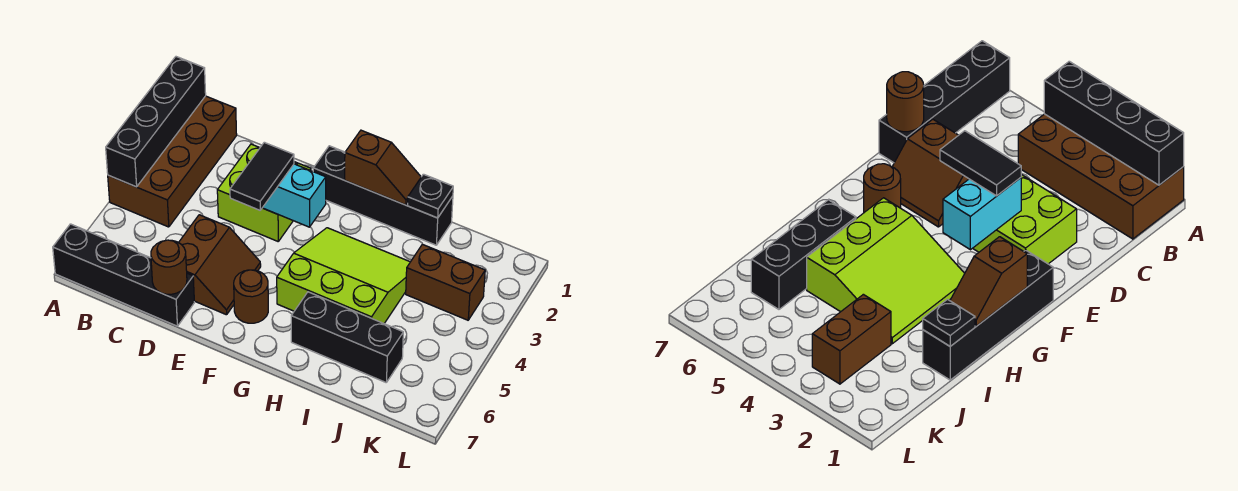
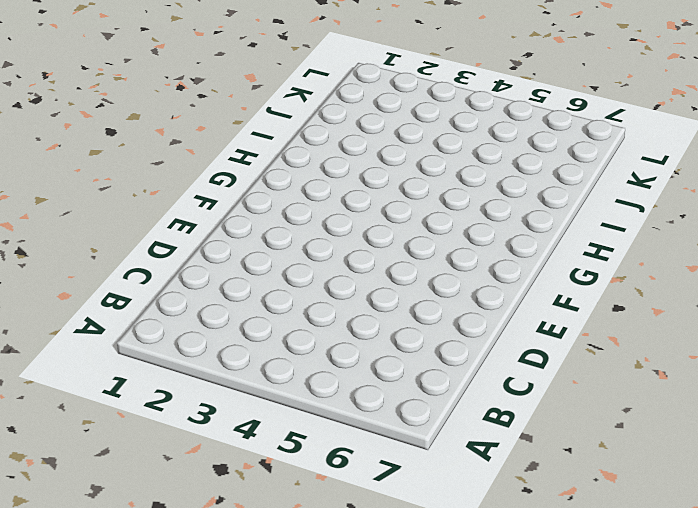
none -> brown 2x4 brick [108,96,237,227]
none -> black 1x4 brick [53,224,194,326]
none -> lime 2x2 brick [217,144,311,241]

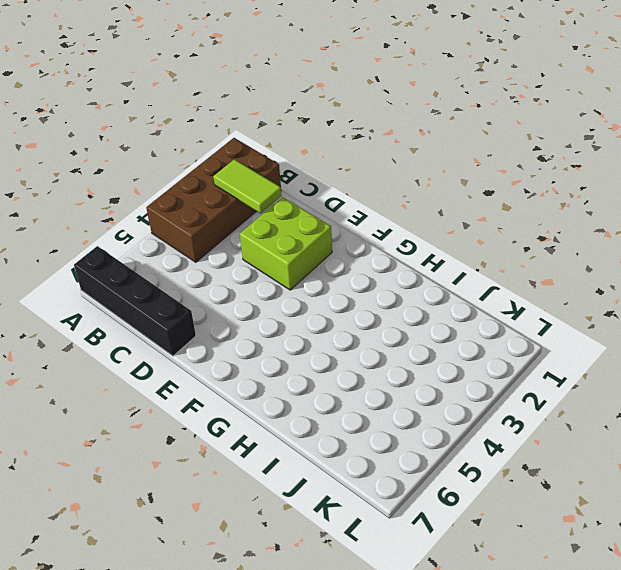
lime 1x2 tile [213,159,282,213] -> none
none -> brown 2x2 slope [179,215,261,315]
none -> black 1x4 brick [313,146,453,245]
none -> brown 1x1 round brick [234,270,268,323]

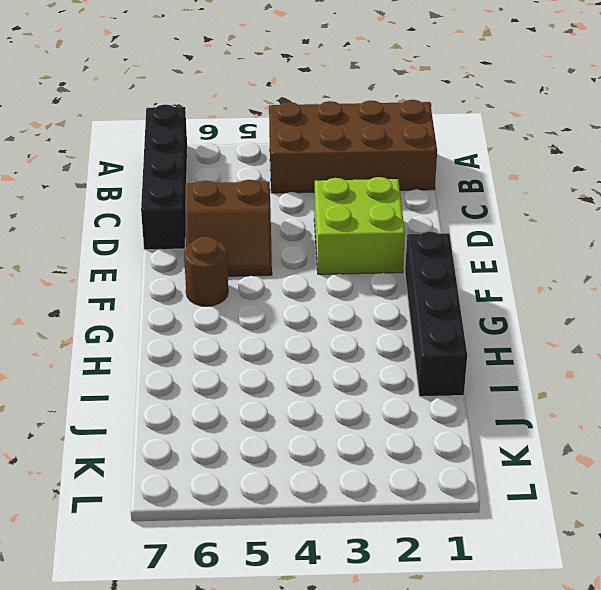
none -> lime 3x3 slope [277,228,410,323]
none -> black 1x3 brick [291,292,403,383]
none -> brown 1x2 brick [406,244,485,320]

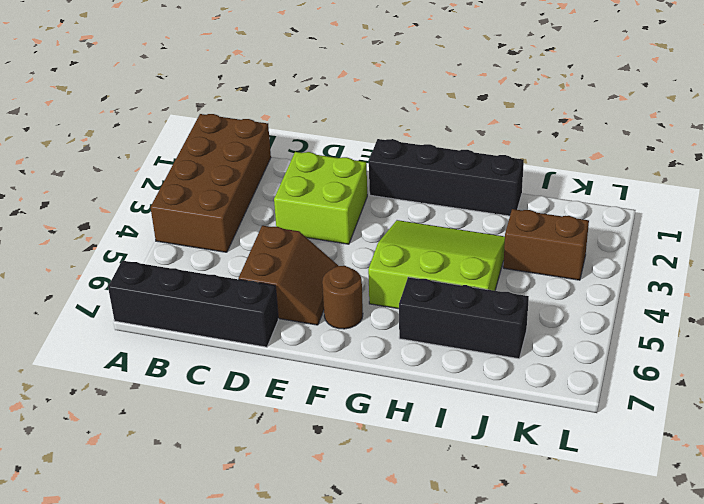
none -> black 1x4 brick [106,57,206,187]
none -> brown 1x1 round brick [151,240,187,294]
none -> cyan 1x2 brick [263,164,326,227]

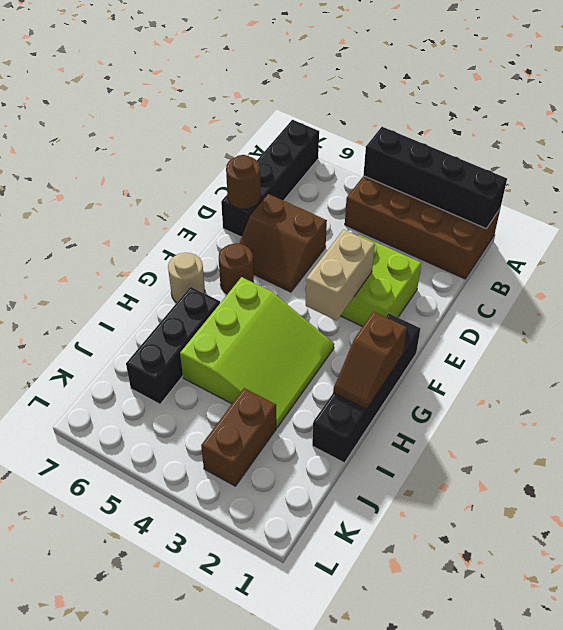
tan 1x2 brick [306,230,375,321] -> cyan 1x2 brick [263,164,326,227]
tan 1x1 round brick [168,253,205,303] -> none
none -> black 1x1 plate [408,174,453,218]
none -> black 1x2 tile [230,142,294,210]

